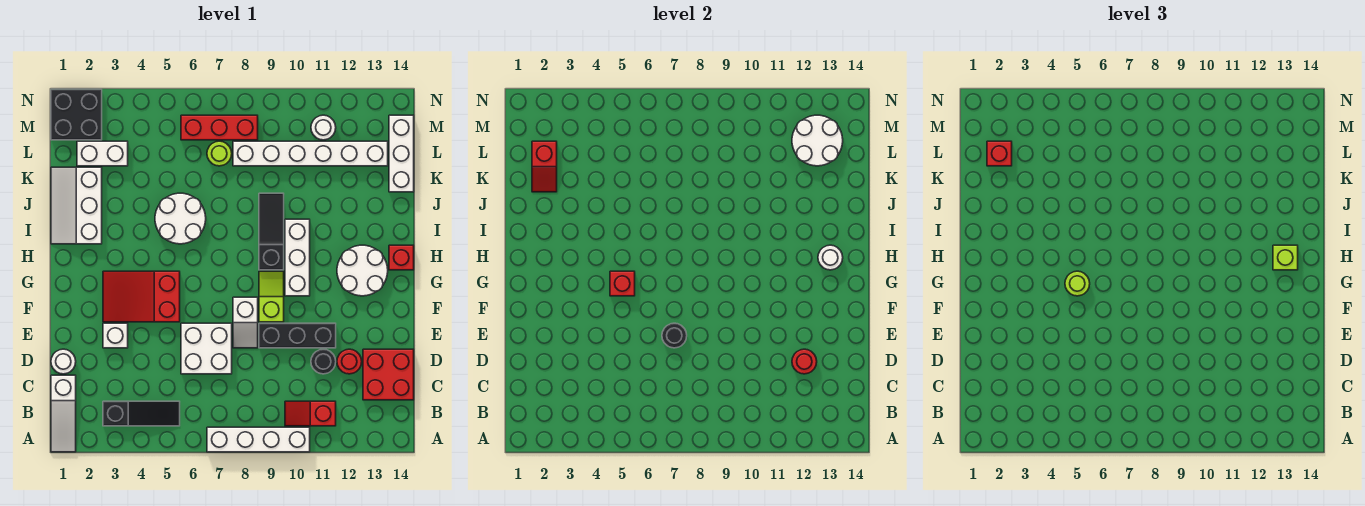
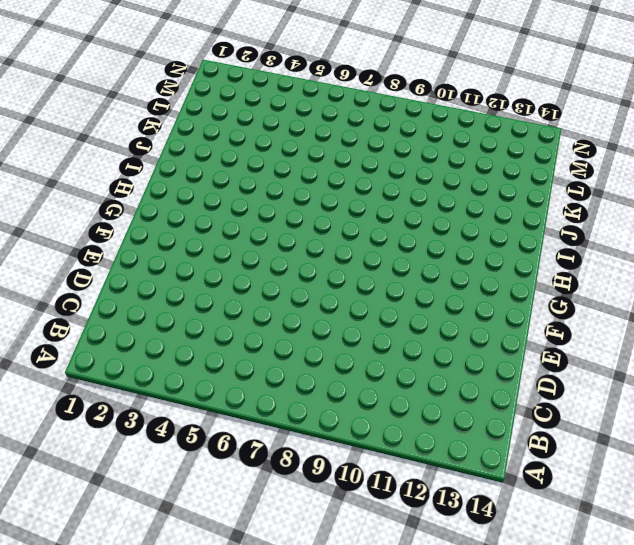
none -> white 1x3 slope [51,375,76,452]
none -> white 1x4 brick [207,427,310,452]
none -> black 1x3 slope [103,401,180,426]
none -> red 1x2 slope [285,401,336,426]

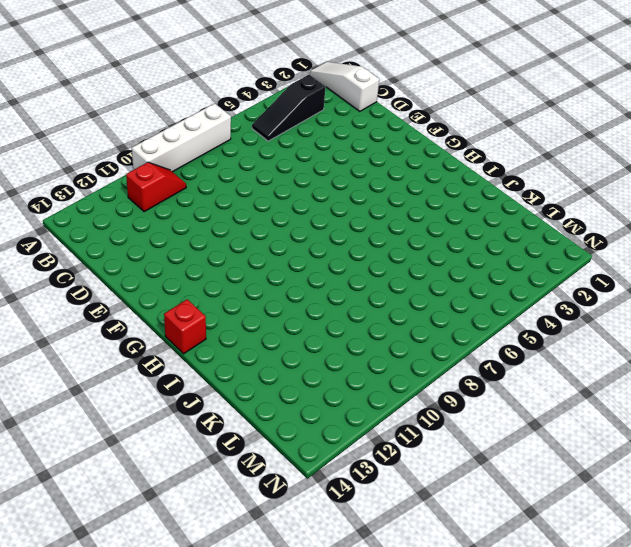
none -> red 2x2 brick [363,349,414,400]
none -> white 1x1 round brick [51,349,76,374]
none -> white 2x2 brick [181,323,232,374]
none -> black 1x1 round brick [311,349,336,374]

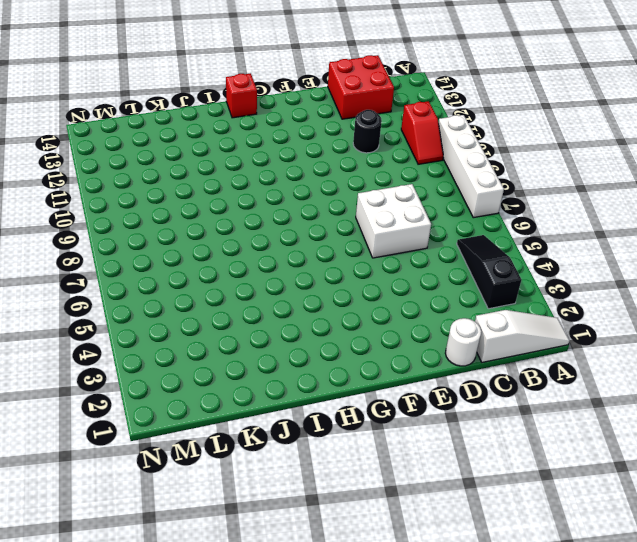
none -> red 1x1 round brick [337,349,362,374]
none -> white 1x1 brick [103,323,128,348]
none -> white 1x2 slope [233,297,258,348]
none -> black 1x3 brick [259,323,336,348]

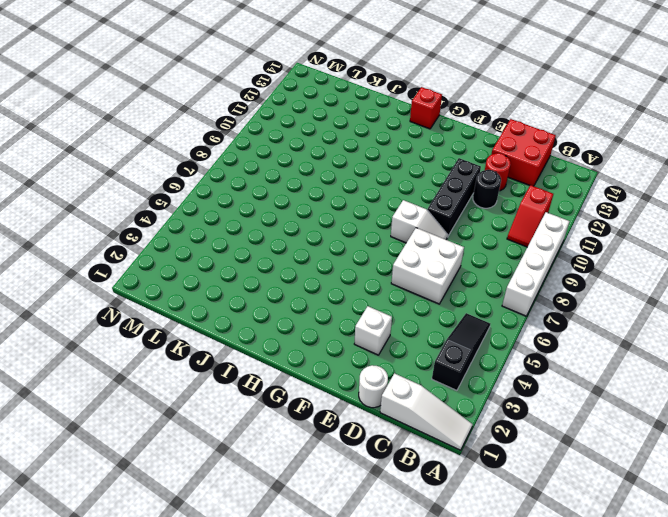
none -> red 2x3 slope [103,271,180,322]
none -> lime 1x2 slope [259,271,284,322]
none -> white 1x3 brick [285,219,310,296]
none -> white 2x2 round brick [337,245,388,296]

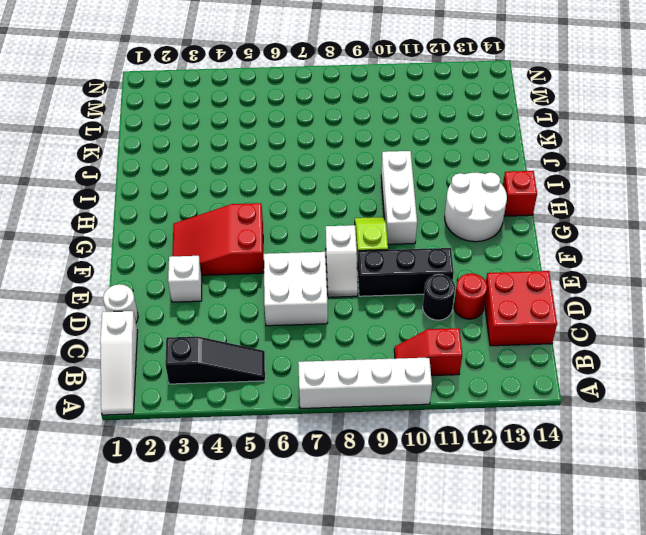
none -> black 1x3 slope [259,193,284,270]
none -> white 2x3 slope [51,167,102,244]
none -> white 2x2 round brick [155,193,206,244]
none -> white 1x3 brick [389,115,414,192]

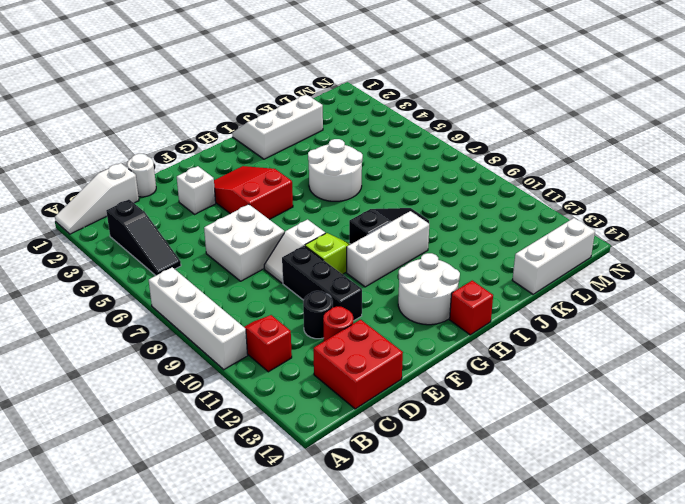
none -> white 1x2 brick [77,141,128,166]
none -> lime 1x1 round brick [207,141,232,166]
none -> white 1x6 brick [233,141,388,166]
none -> black 2x2 brick [51,89,102,140]

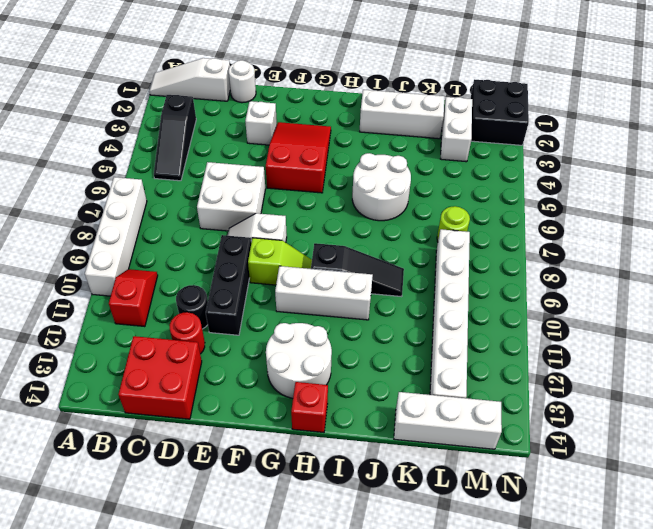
none -> red 1x3 brick [181,115,258,140]
none -> white 1x1 round brick [311,115,336,140]
none -> red 1x1 round brick [792,349,817,374]
none -> black 1x1 round brick [662,323,687,348]

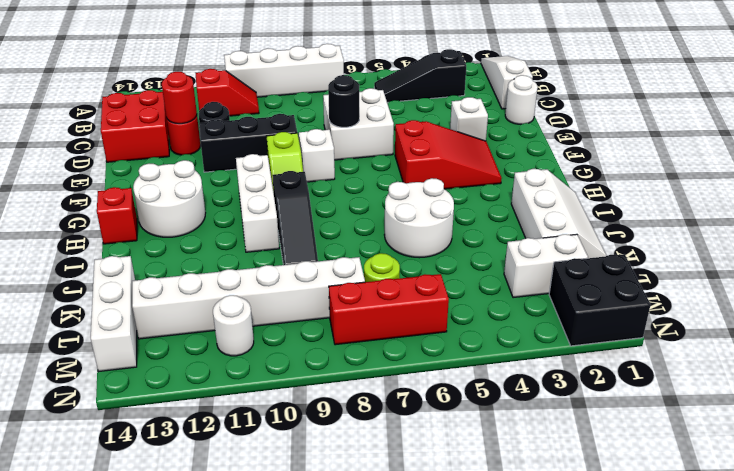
none -> red 1x1 brick [610,271,635,296]
none -> white 1x1 round brick [818,245,843,270]
none -> red 1x2 slope [532,141,557,192]
none -> white 2x2 round brick [792,115,843,166]

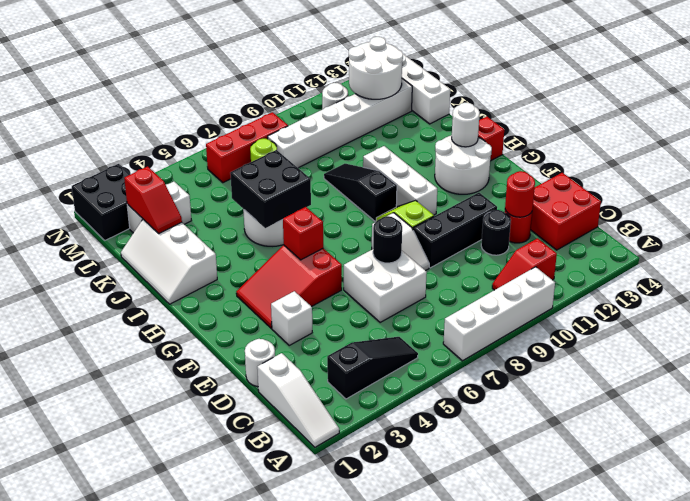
black 2x2 brick [230,150,311,228] -> none
none -> lime 1x1 round brick [1065,271,1090,296]
none -> lime 1x1 brick [1273,245,1298,270]
none -> red 1x1 brick [987,141,1012,166]

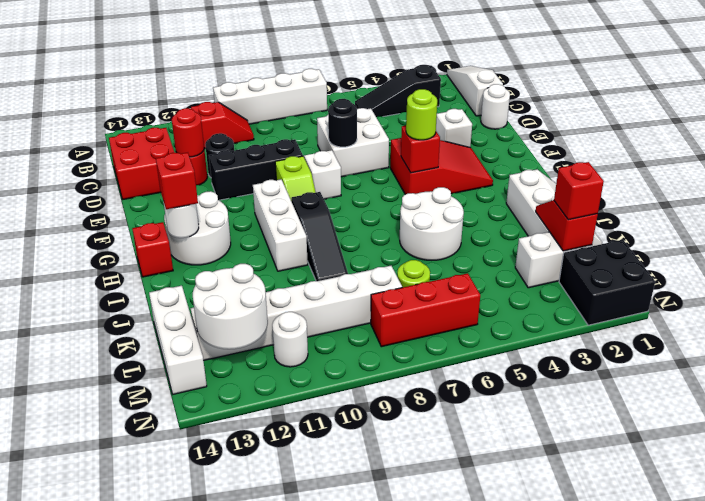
red 1x1 brick [156,153,198,209] -> lime 1x1 brick [1273,245,1298,270]

